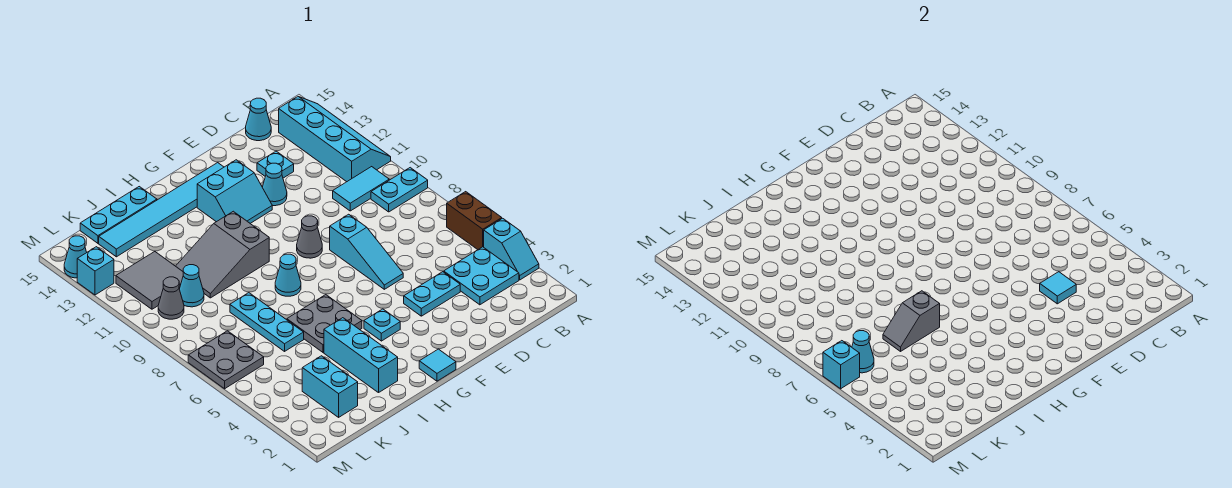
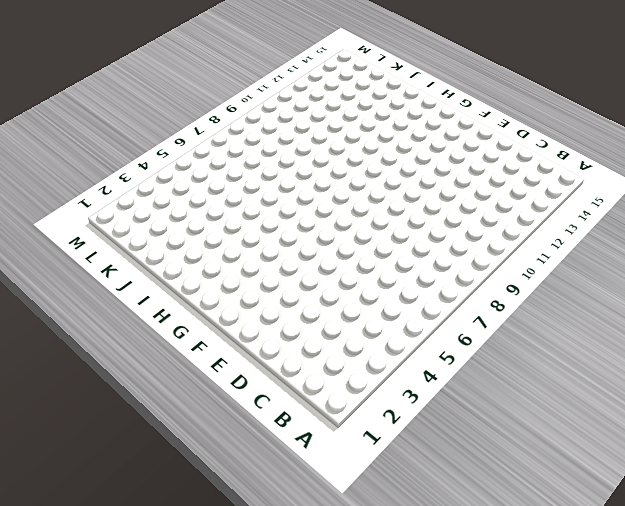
none -> cyan 1x2 slope [484,218,539,280]
none -> brown 1x2 brick [447,192,502,250]
none -> cyan 1x2 plate [371,168,428,212]
none -> cyan 2x4 slope [279,97,391,182]

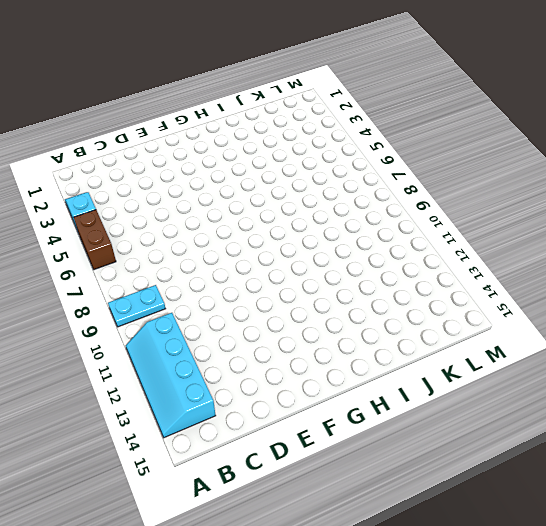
none -> cyan 2x2 plate [444,247,519,305]
none -> cyan 1x2 tile [333,167,389,211]
none -> cyan 1x1 cone [246,98,271,141]
none -> cyan 1x2 plate [404,272,460,316]

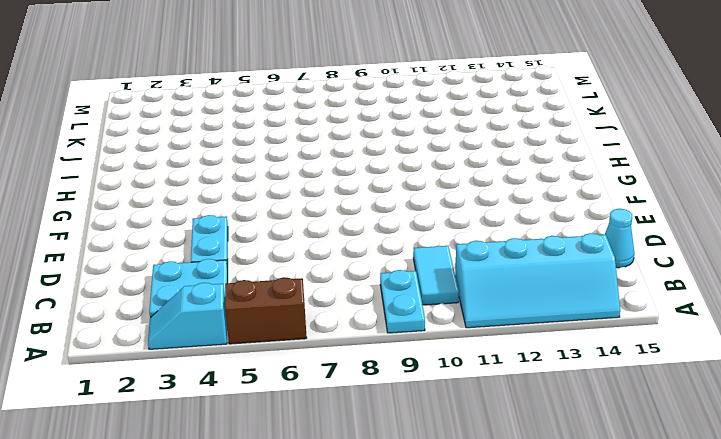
none -> cyan 1x1 plate [257,151,294,178]
none -> cyan 1x3 slope [330,214,403,289]
none -> cyan 1x1 cone [262,163,287,206]
none -> grey 1x1 cone [297,216,322,258]

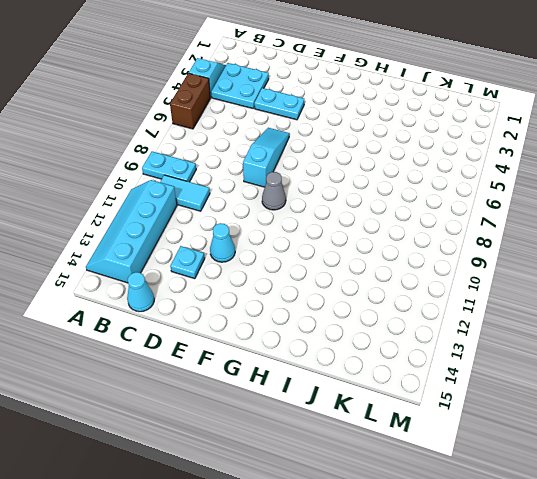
none -> cyan 2x2 slope [197,160,272,224]
none -> cyan 1x6 tile [99,163,224,257]
none -> cyan 1x1 tile [419,349,456,381]
none -> cyan 1x1 plate [364,309,400,341]

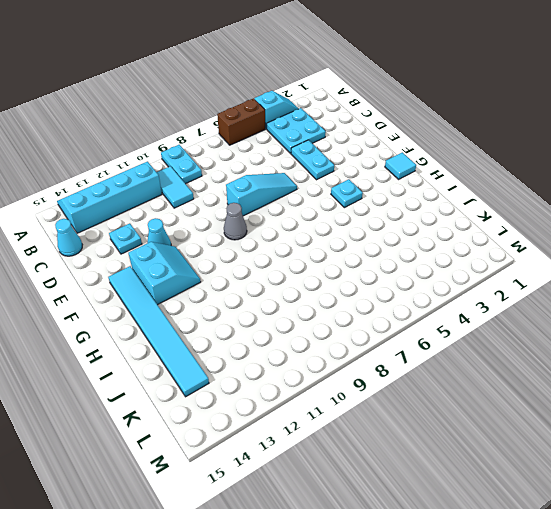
none -> grey 2x2 plate [287,295,362,352]
none -> cyan 1x1 cone [275,254,301,296]
none -> grey 2x3 slope [176,211,269,298]
none -> cyan 1x3 brick [324,318,398,393]

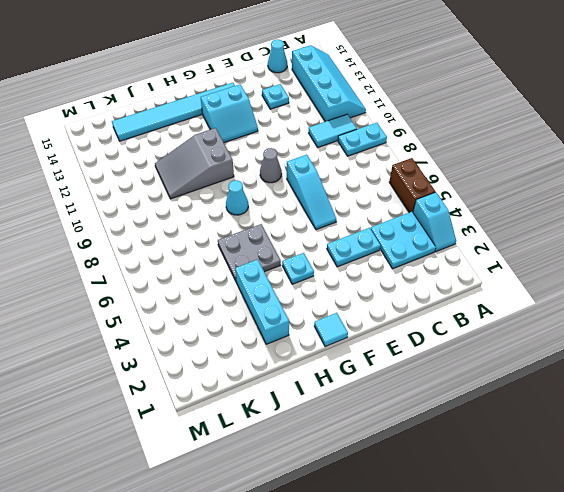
none -> cyan 1x1 cone [262,163,287,206]
none -> cyan 1x3 plate [80,187,157,243]
none -> cyan 1x3 plate [230,293,304,351]
none -> cyan 1x2 brick [302,356,358,417]

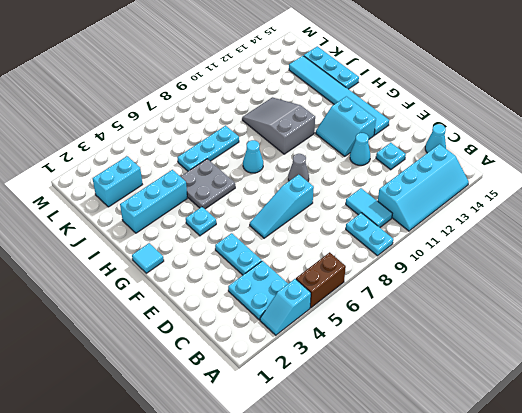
none -> cyan 1x1 cone [179,265,204,307]
none -> grey 2x2 tile [116,252,183,309]
none -> grey 2x2 plate [188,331,264,389]
none -> grey 1x1 cone [158,277,184,319]

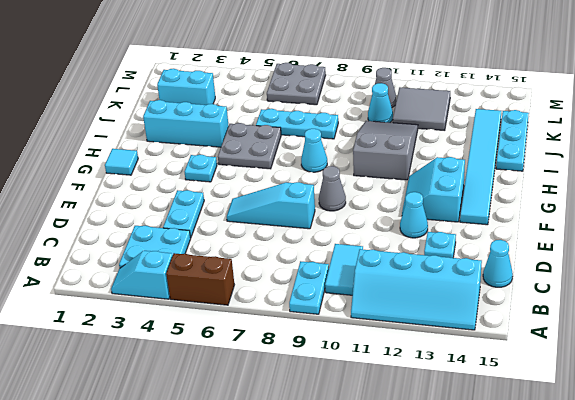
none -> cyan 1x1 brick [77,247,114,295]
none -> cyan 1x1 cone [64,236,87,278]
none -> cyan 1x1 tile [1040,272,1076,304]
none -> grey 1x2 slope [883,291,940,351]

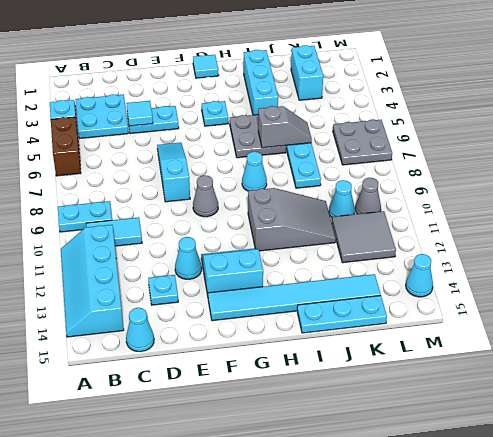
none -> cyan 1x1 brick [77,247,114,295]
none -> cyan 1x1 cone [852,331,874,373]
none -> cyan 1x1 brick [823,341,860,389]

